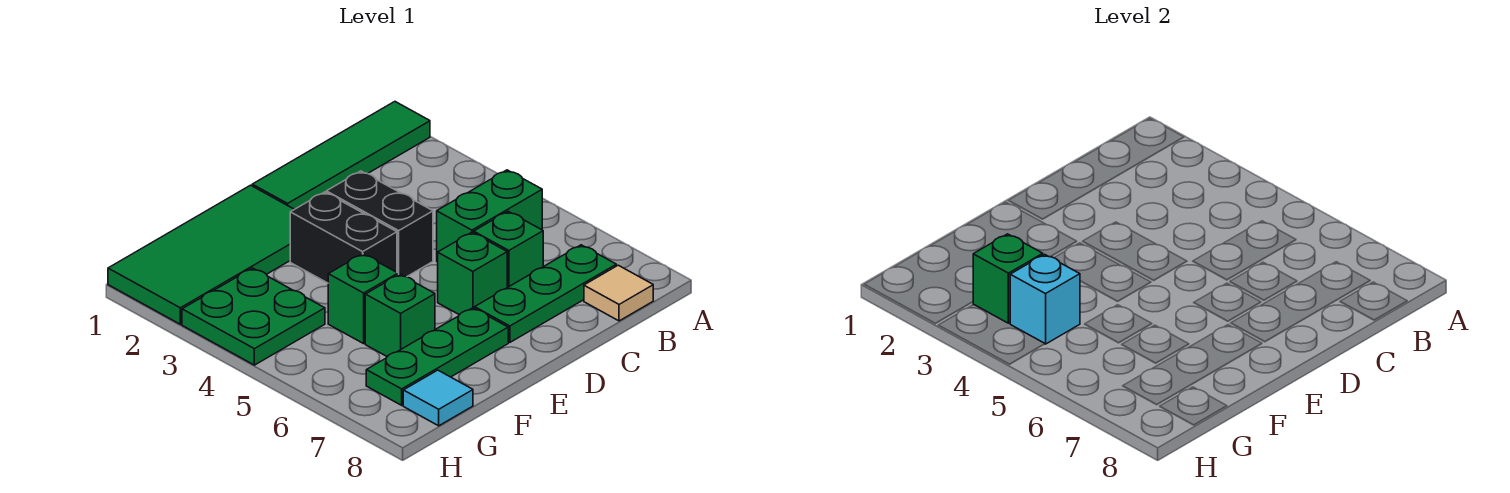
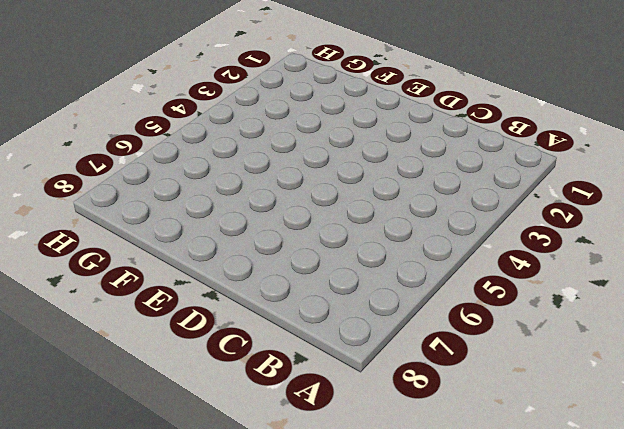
none -> green 1x4 tile [252,102,430,209]
none -> green 1x2 brick [437,170,542,262]
none -> green 1x3 plate [475,245,616,342]

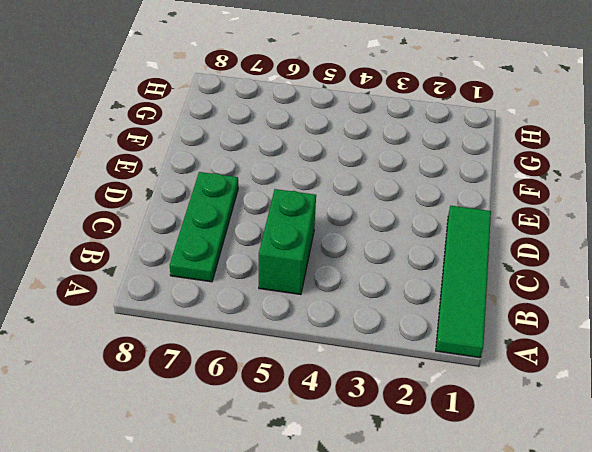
none -> tan 1x1 tile [584,265,653,321]
none -> green 1x1 brick [474,211,543,287]
none -> black 1x2 brick [326,171,433,277]

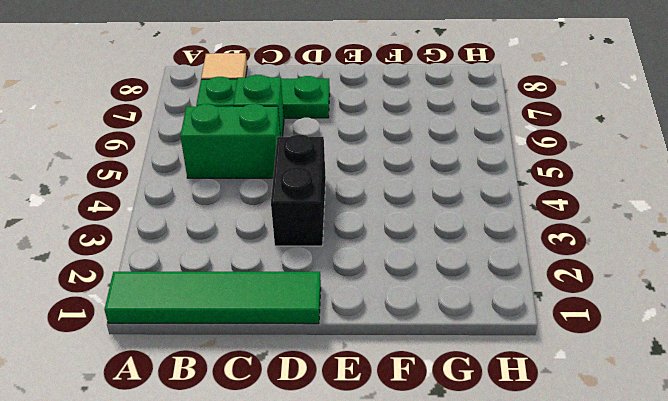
none -> green 1x1 brick [438,232,507,315]
none -> green 2x4 tile [108,185,294,324]
none -> black 1x2 brick [290,192,397,283]

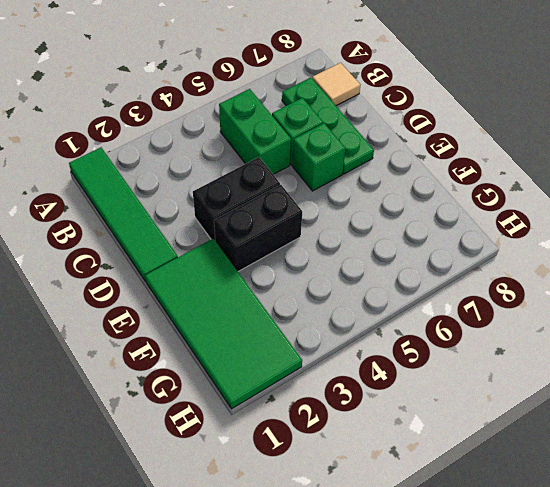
none -> green 1x3 plate [366,308,508,405]
none -> green 1x1 brick [328,254,398,344]
none -> green 1x1 brick [365,274,435,357]

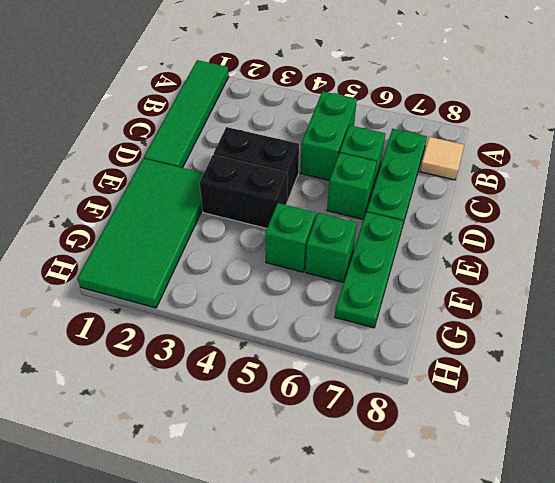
none -> green 2x2 plate [182,268,325,365]
none -> cyan 1x1 tile [403,370,473,426]
none -> green 1x1 brick [973,234,1043,323]

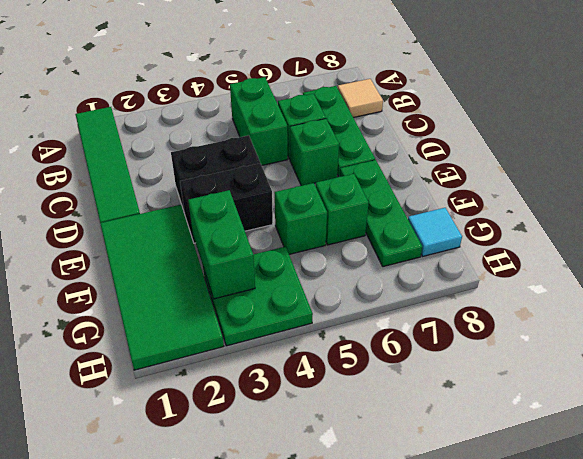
green 1x2 brick [188,190,255,299] -> green 1x1 brick [973,234,1043,323]
none -> cyan 1x1 brick [1010,254,1080,344]

